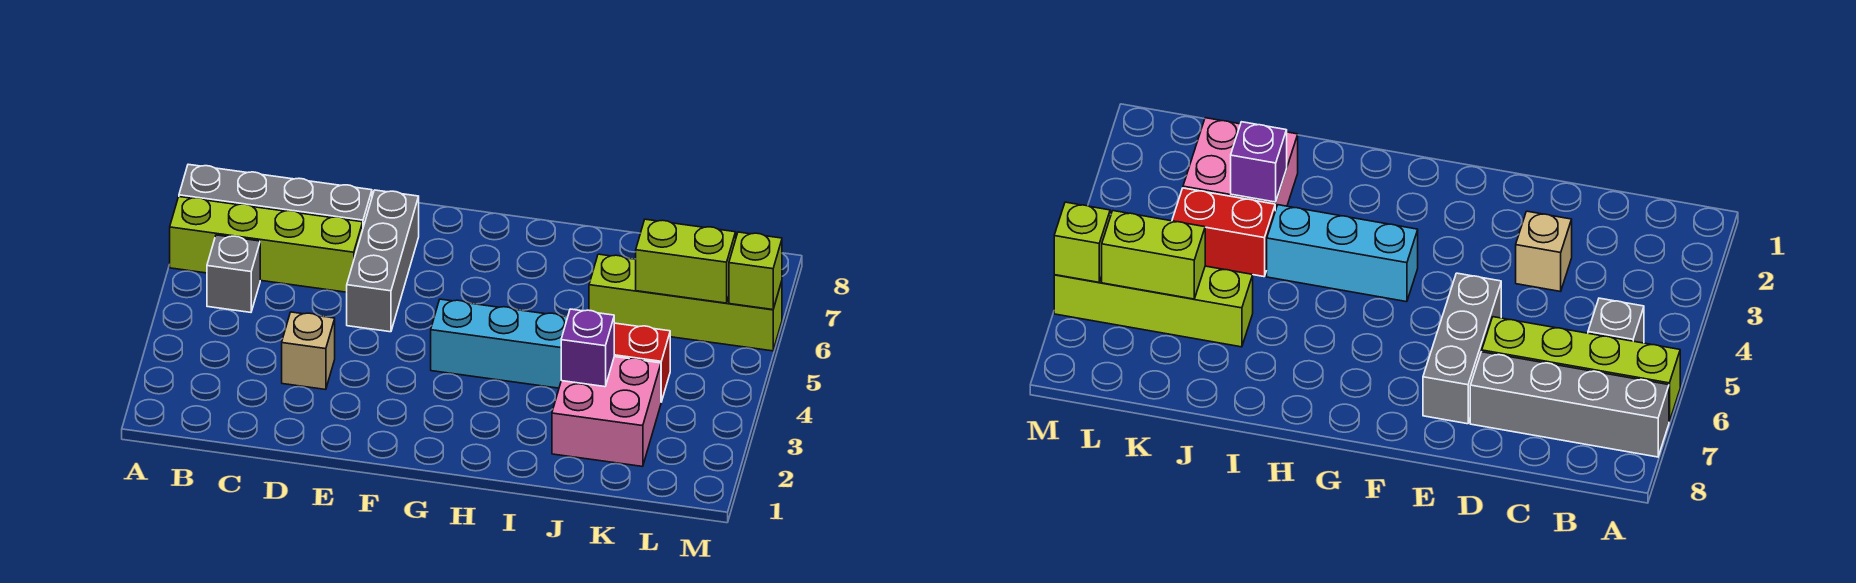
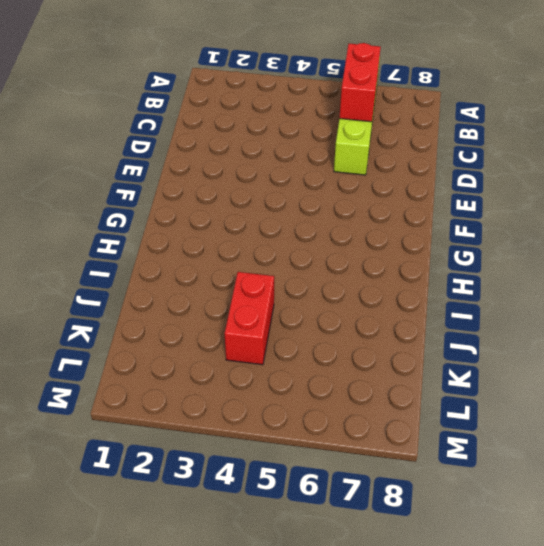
red 1x2 brick [339,43,381,122] -> none
none -> grey 1x4 brick [179,164,372,227]
none -> grey 1x1 brick [207,235,260,312]
none -> tan 1x1 brick [282,312,335,390]

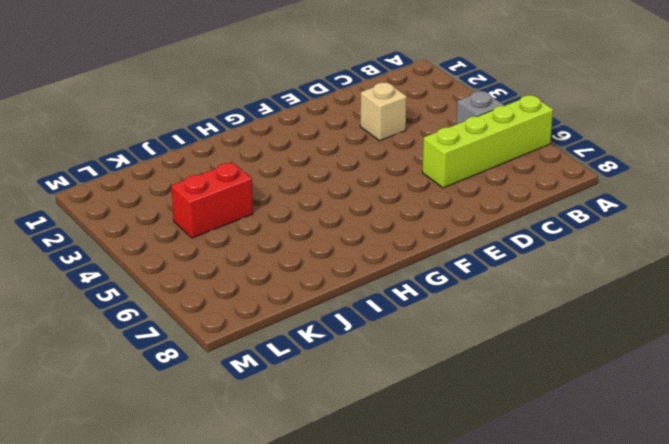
none -> grey 1x4 brick [179,164,372,227]
none -> grey 1x3 brick [347,190,419,332]
none -> cyan 1x3 brick [431,299,568,388]

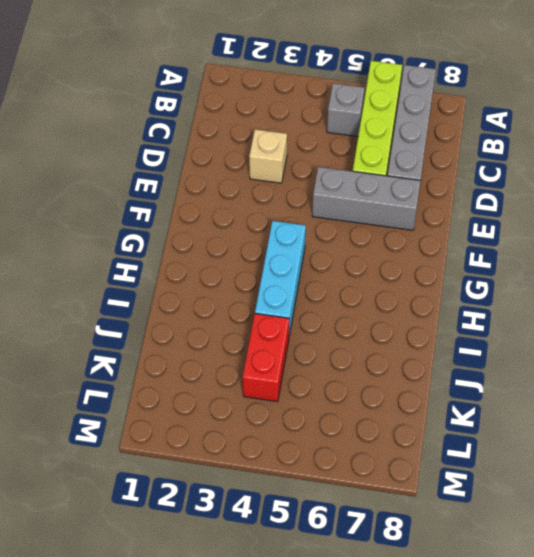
none -> pink 2x2 brick [552,357,661,467]
none -> lime 1x4 brick [589,254,782,351]
none -> purple 1x1 brick [561,309,614,387]

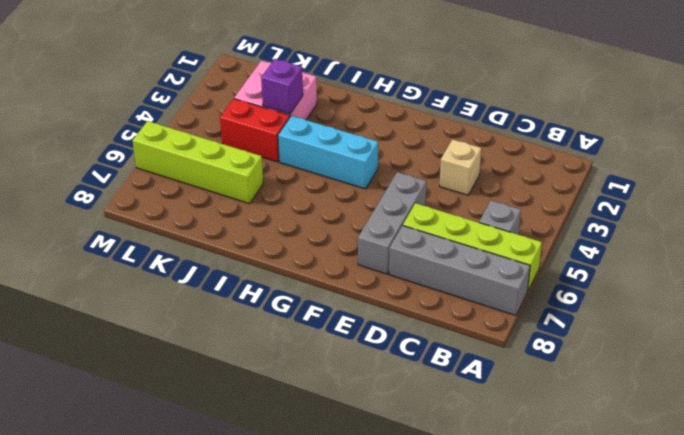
none -> lime 1x2 brick [636,219,736,303]
none -> lime 1x1 brick [729,232,782,310]

